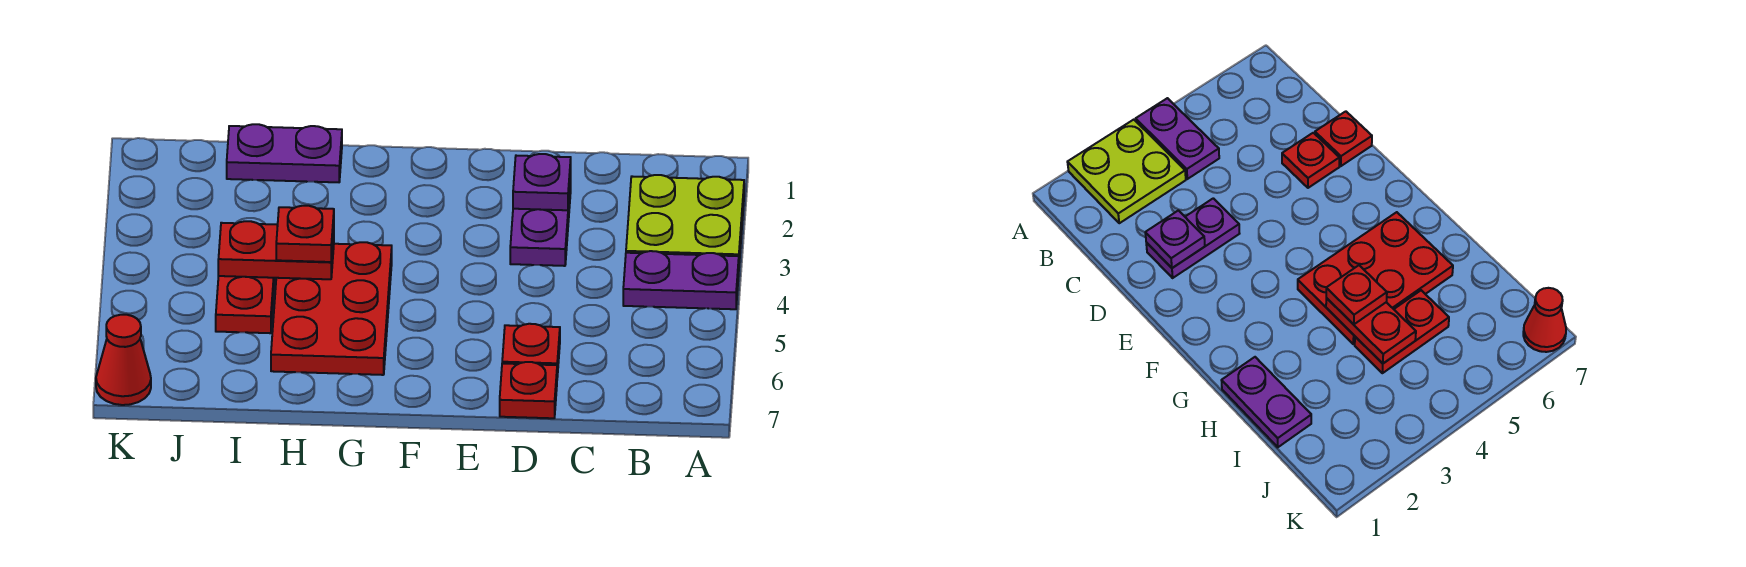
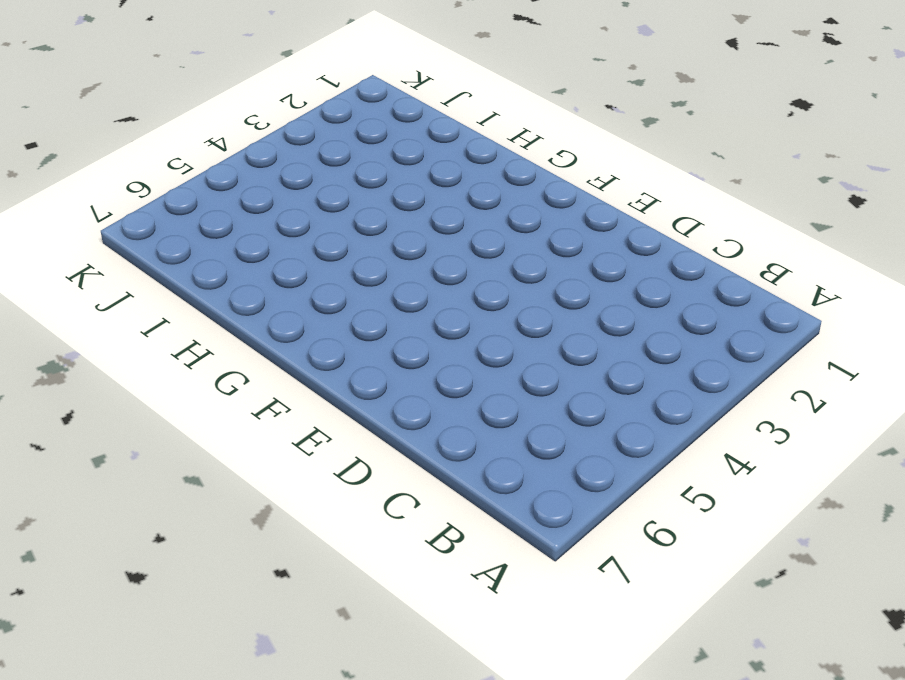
none -> lime 2x2 plate [626,175,744,263]
none -> purple 1x2 plate [623,251,739,309]
none -> purple 1x2 plate [510,178,571,266]

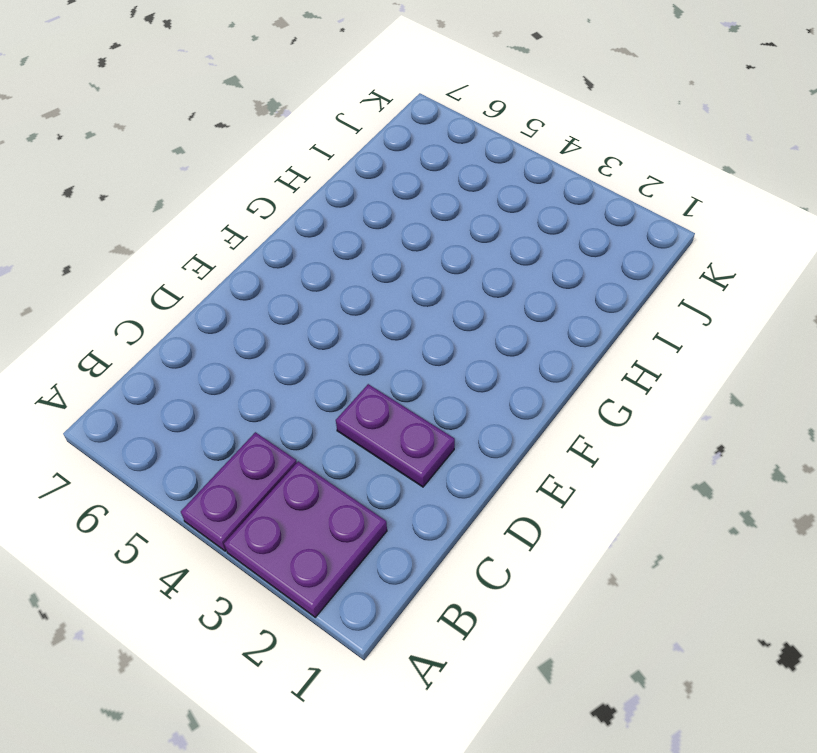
purple 2x2 plate [224,461,387,617] -> lime 2x2 plate [626,175,744,263]
none -> red 1x1 plate [502,324,560,377]
none -> red 1x1 plate [500,362,557,418]
none -> red 2x3 plate [271,242,392,375]

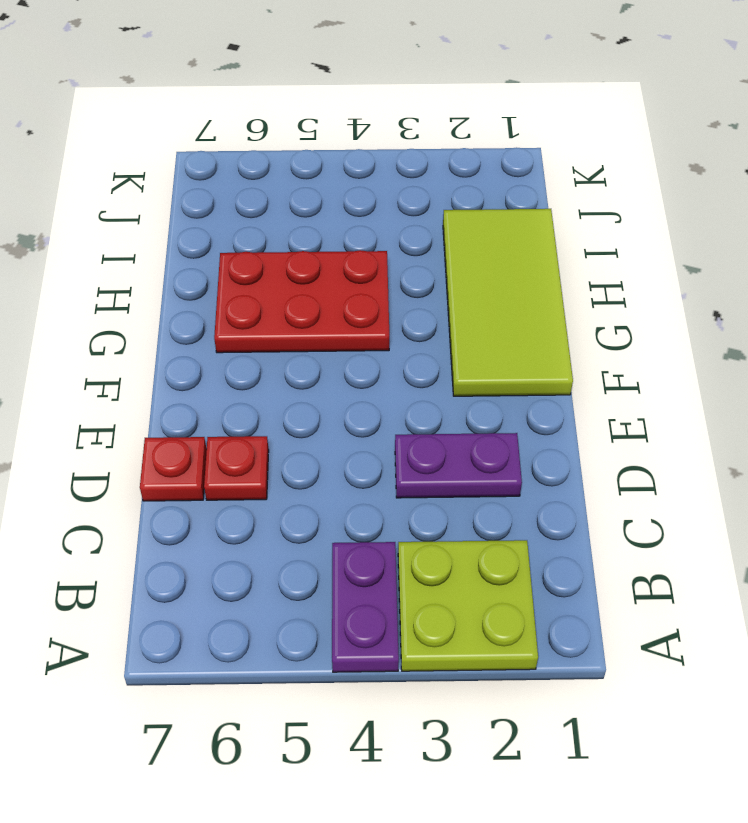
lime 2x4 tile [443,209,573,396] -> purple 1x2 plate [227,124,342,182]
none -> red 1x2 plate [216,276,275,333]
none -> red 1x1 cone [96,315,151,405]
none -> purple 1x1 plate [513,154,571,210]

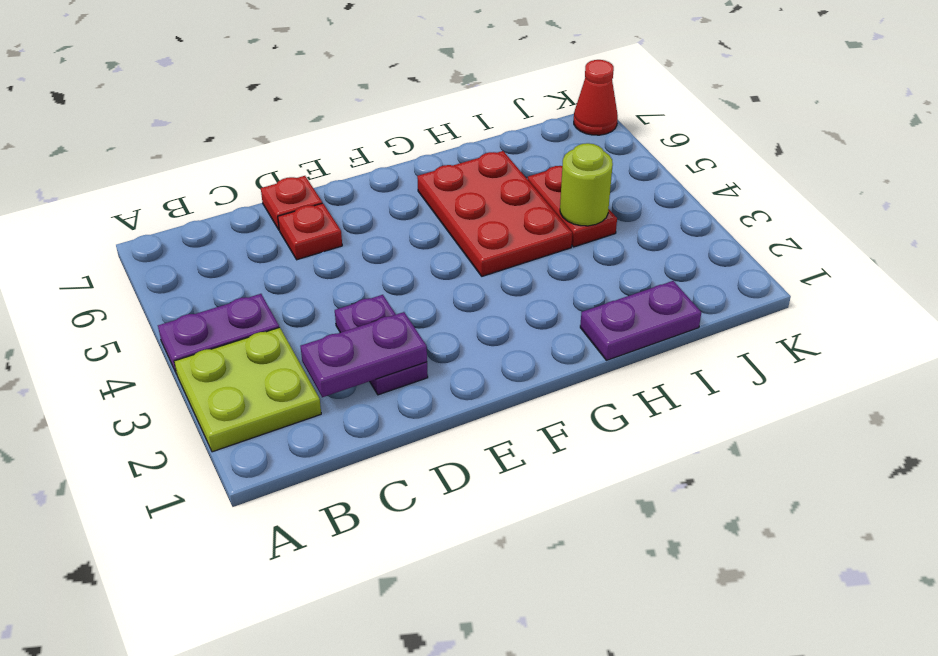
purple 1x2 plate [300,312,427,397] -> purple 1x1 plate [513,154,571,210]
lime 1x1 round brick [560,143,613,226] -> red 1x2 plate [218,221,334,279]
none -> red 1x1 plate [276,206,334,262]

